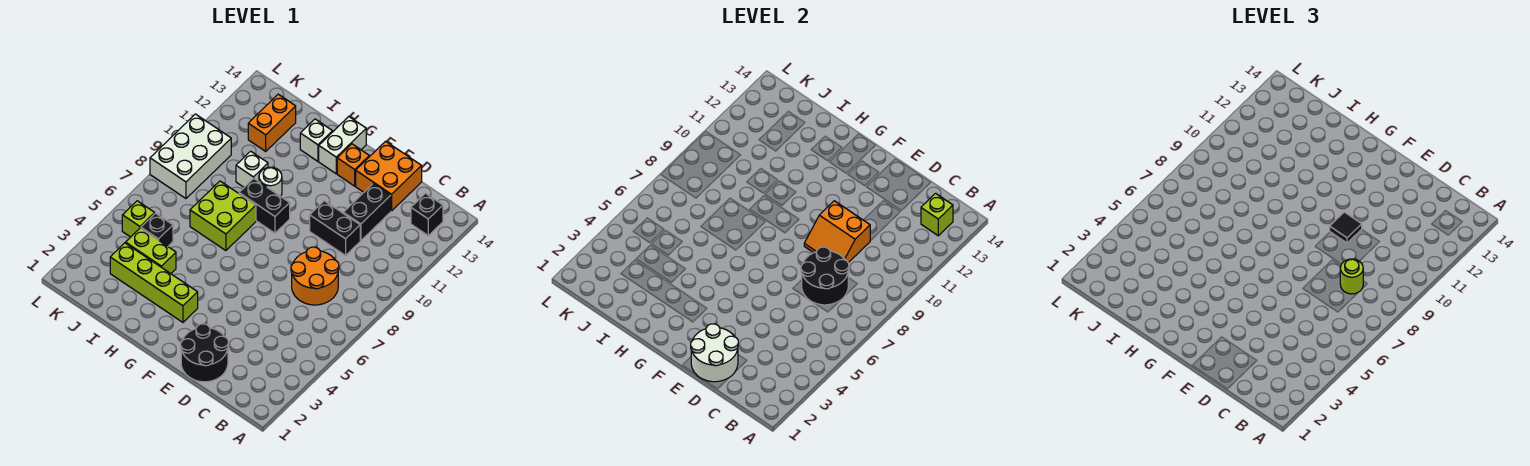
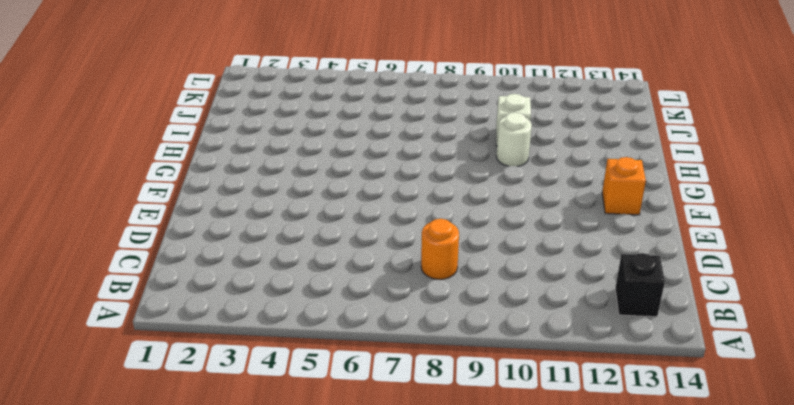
orange 1x1 round brick [421,219,459,279] -> orange 2x2 round brick [291,247,339,305]
none -> black 2x2 round brick [181,324,228,382]
none -> black 1x2 brick [310,201,360,256]
none -> black 1x2 brick [343,183,391,241]

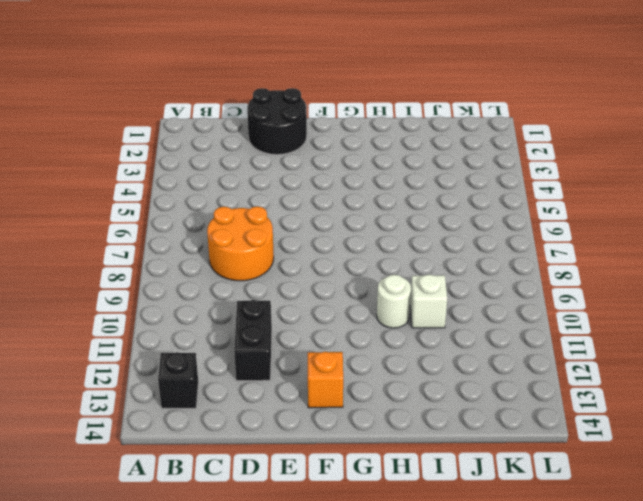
none -> black 1x2 brick [310,201,360,256]
none -> orange 2x2 brick [356,141,422,211]
none -> lime 1x4 brick [110,243,198,322]

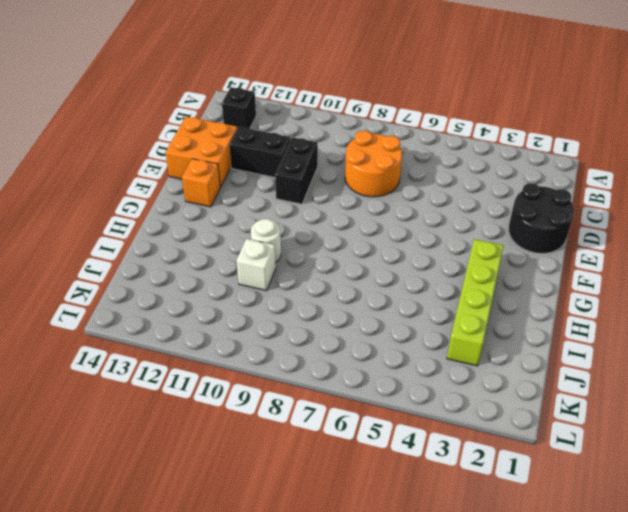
none -> black 1x2 brick [239,179,290,233]
none -> white 1x2 brick [319,117,366,174]
none -> lime 2x2 brick [190,181,256,251]

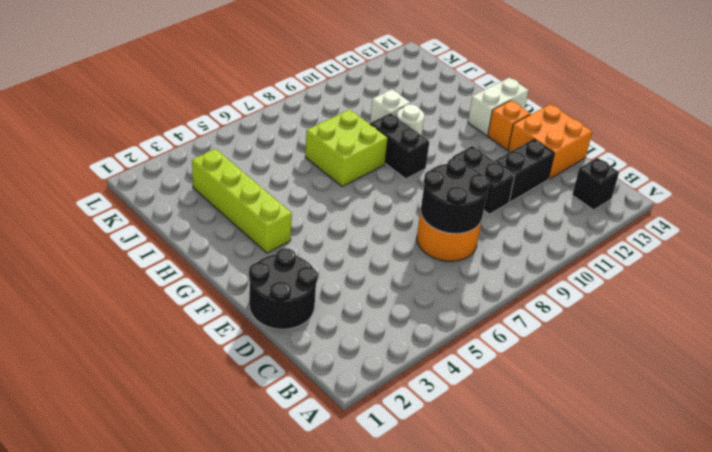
none -> white 1x1 brick [300,119,333,161]
none -> lime 1x2 brick [126,228,176,274]
none -> black 1x1 brick [141,213,173,246]

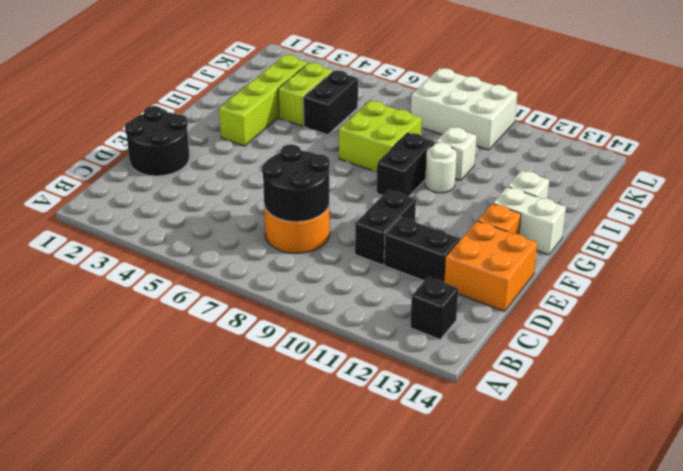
black 1x2 brick [303,71,358,135] -> black 1x1 brick [141,213,173,246]
none -> orange 1x2 brick [248,94,296,151]
none -> lime 1x1 brick [122,201,155,237]
none -> lime 1x1 brick [921,193,953,236]

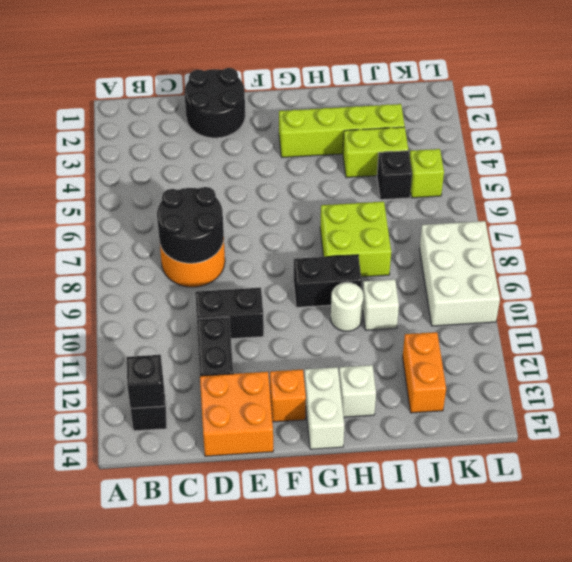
black 1x1 brick [127,355,164,408] -> lime 1x1 brick [921,193,953,236]
none -> white 2x2 round brick [691,324,738,382]
none -> orange 2x2 slope [804,201,870,263]
none -> lime 1x1 round brick [1340,259,1363,294]

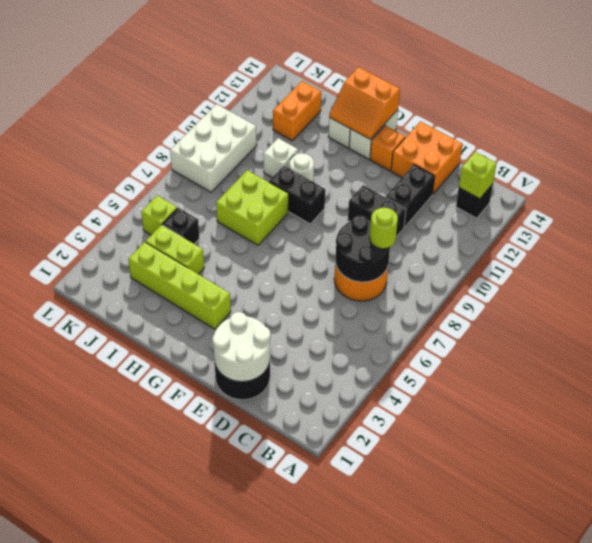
orange 2x2 slope [329,67,400,139] -> orange 2x2 slope moved to [804,201,870,263]
none -> black 1x1 tile [1330,212,1362,243]

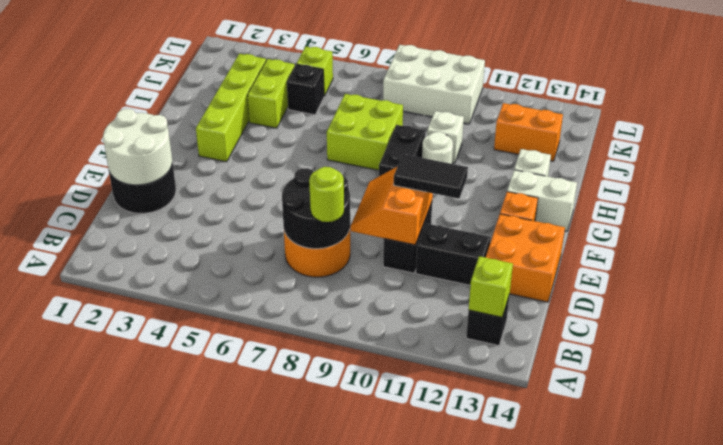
black 1x2 tile [394,154,468,199] -> black 1x1 tile [1330,212,1362,243]

